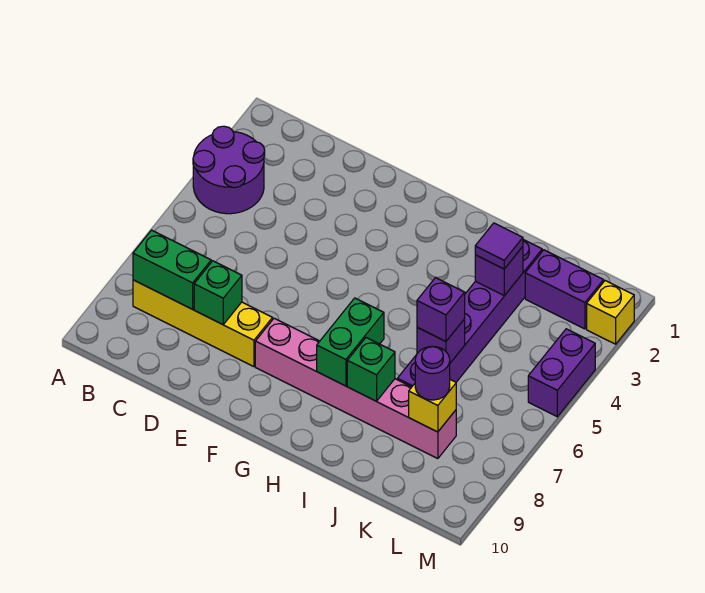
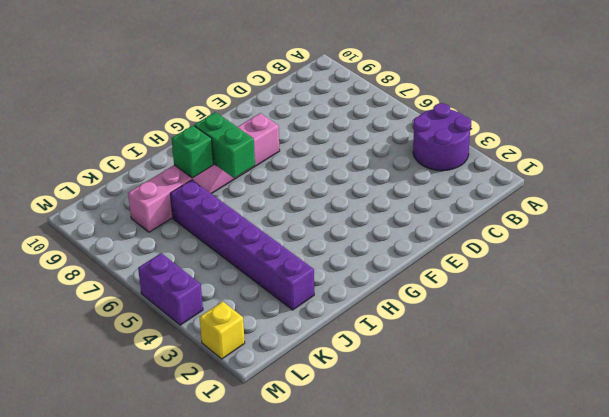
none -> yellow 1x4 brick [133,280,273,367]
none -> purple 1x2 brick [525,250,604,329]
none -> green 1x2 brick [133,230,211,309]

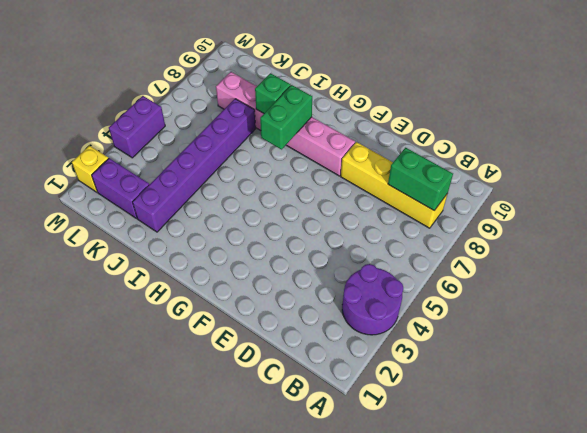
none -> green 1x1 brick [194,261,242,325]
none -> purple 1x1 brick [475,247,523,296]
none -> purple 1x1 brick [417,319,465,363]

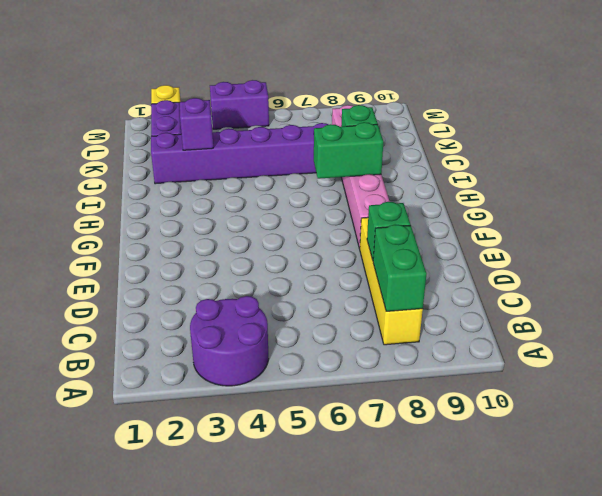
none -> purple 1x1 brick [417,319,465,363]
none -> yellow 1x1 brick [409,380,456,432]
none -> purple 1x1 tile [475,223,523,269]

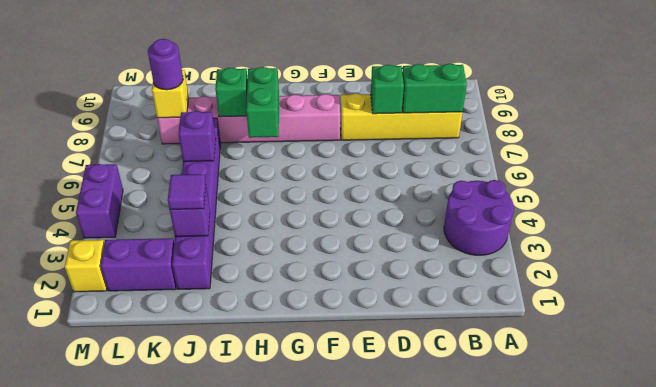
none -> purple 1x1 brick [417,278,465,341]

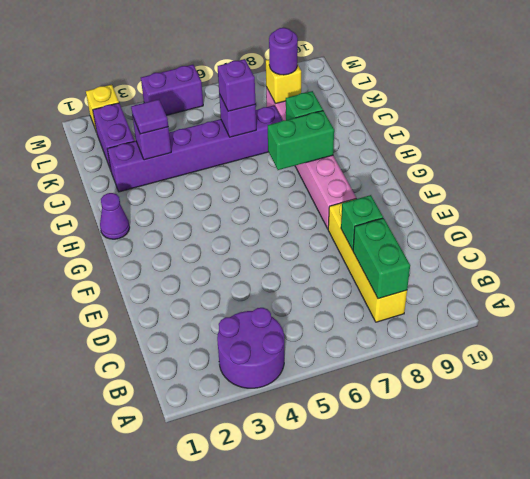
purple 1x1 cone [100,193,130,239] -> none

